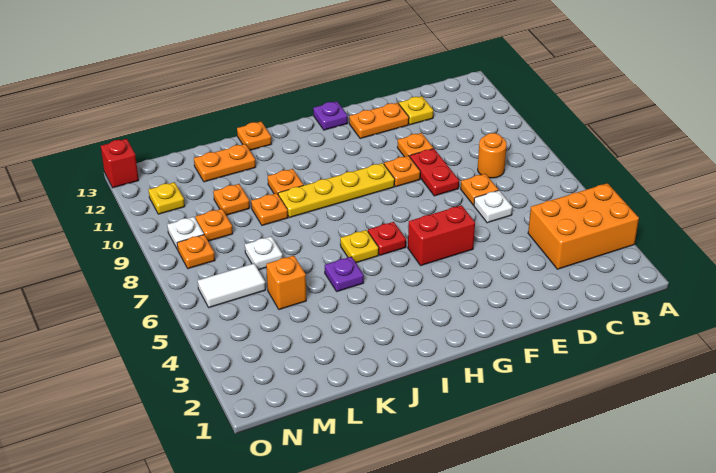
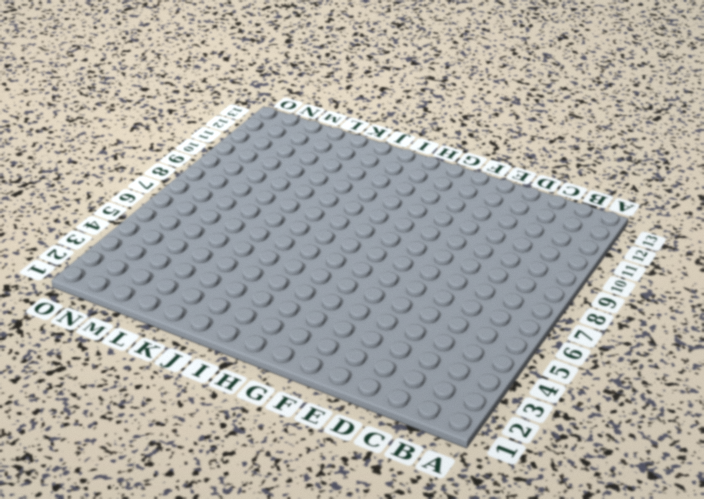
none -> orange 2x3 brick [528,183,639,269]
none -> orange 1x1 round brick [478,133,507,178]
none -> white 1x1 plate [474,190,512,223]

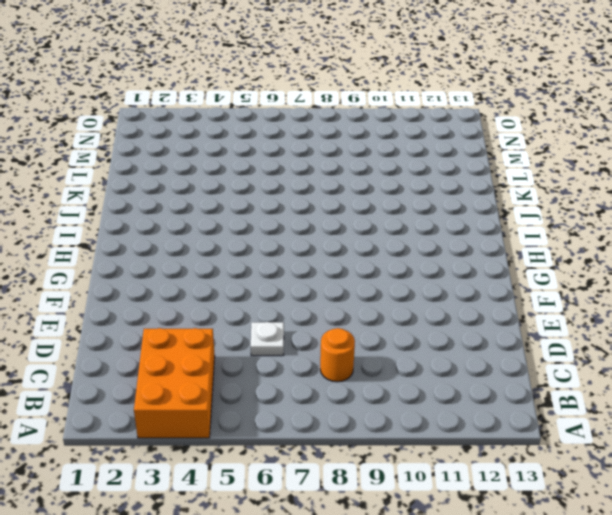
none -> orange 1x1 plate [461,174,498,205]
none -> yellow 1x1 plate [399,96,433,125]
none -> red 1x2 plate [409,148,459,196]

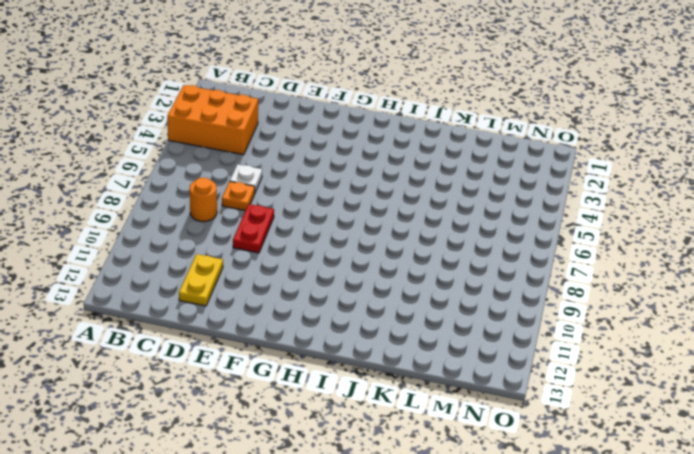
yellow 1x2 plate [179,254,223,306] -> yellow 1x1 plate [399,96,433,125]
none -> orange 1x1 plate [397,133,433,157]
none -> orange 1x2 plate [349,103,409,139]
none -> red 1x2 brick [408,205,475,266]

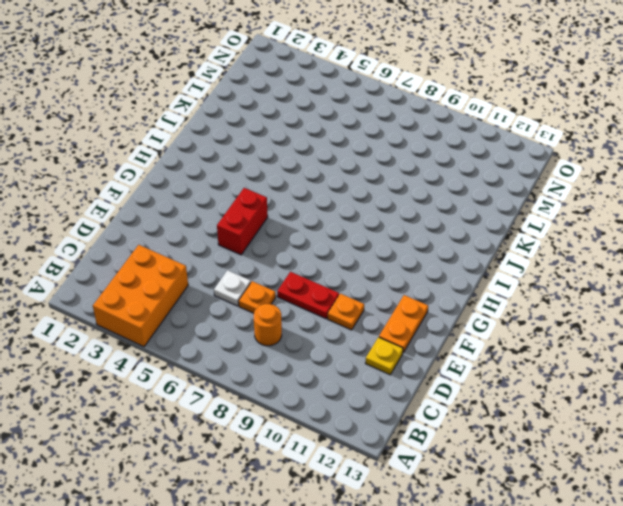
none -> orange 1x1 plate [384,156,420,187]
none -> yellow 1x4 plate [278,163,395,218]
none -> purple 1x1 plate [313,101,348,130]

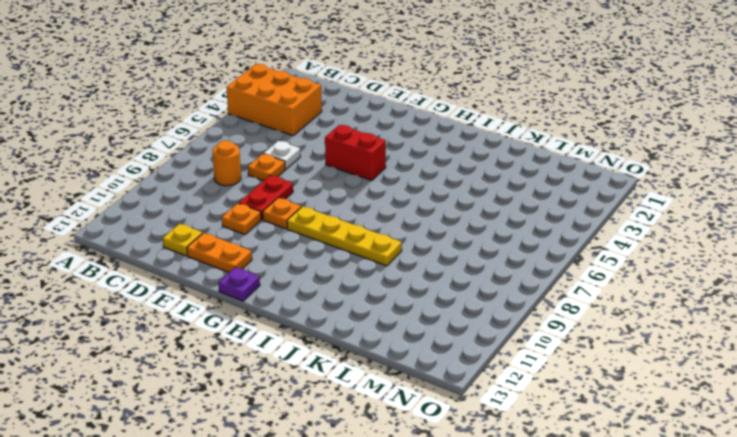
none -> red 1x1 plate [368,222,406,255]
none -> yellow 1x1 plate [340,230,379,263]
none -> purple 1x1 plate [325,257,364,292]

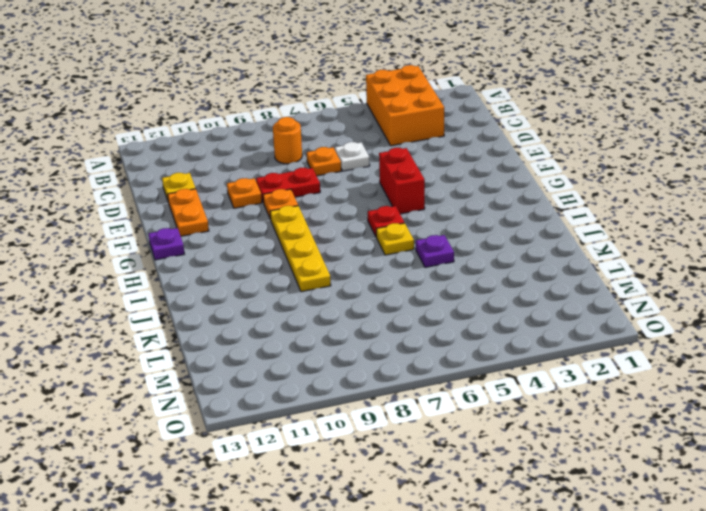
none -> orange 1x1 plate [268,169,303,194]
none -> orange 1x1 plate [237,122,272,150]
none -> orange 1x1 plate [251,193,288,226]

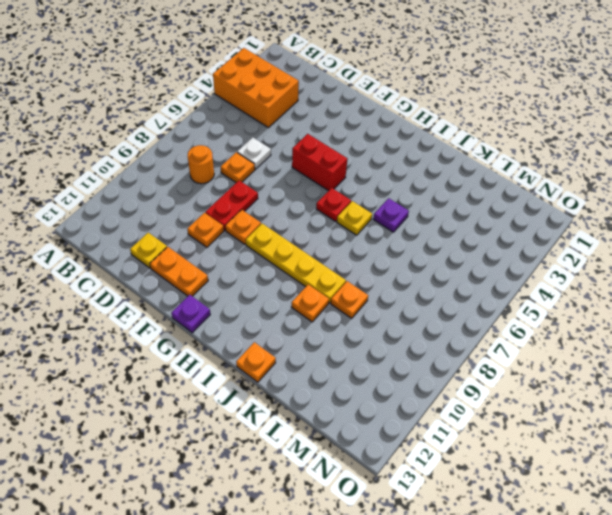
none -> orange 1x2 plate [194,144,256,182]
none -> orange 1x1 brick [266,256,306,310]
none -> white 1x1 plate [245,236,283,270]

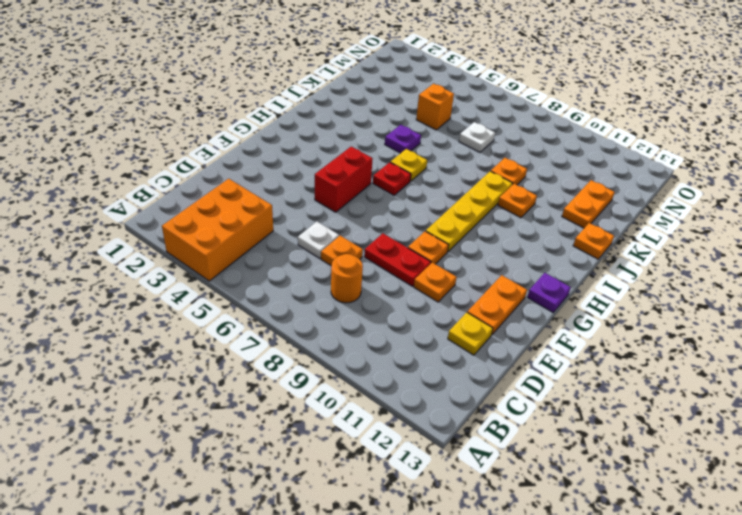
none -> orange 1x1 plate [213,184,250,215]
none -> white 1x2 tile [198,264,266,308]
none -> orange 1x1 plate [196,209,233,241]

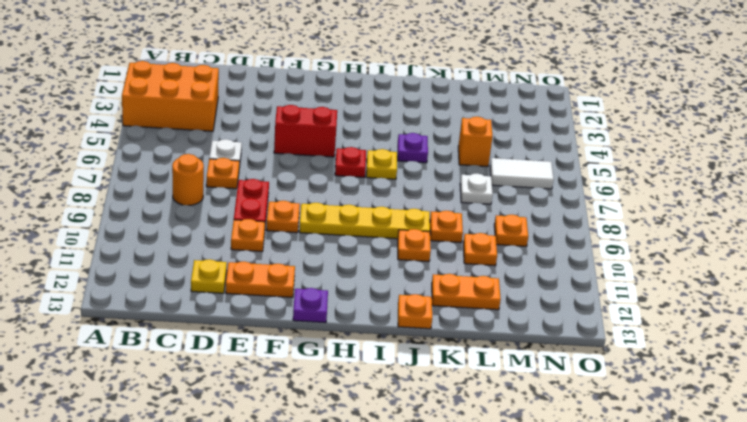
none -> orange 1x1 plate [177,235,215,269]
none -> white 1x1 plate [167,217,204,250]
none -> yellow 1x1 plate [149,182,185,214]

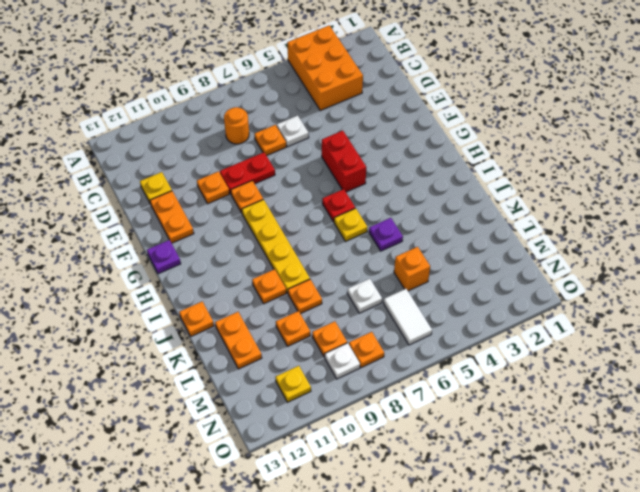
none -> red 1x1 brick [101,139,139,188]

